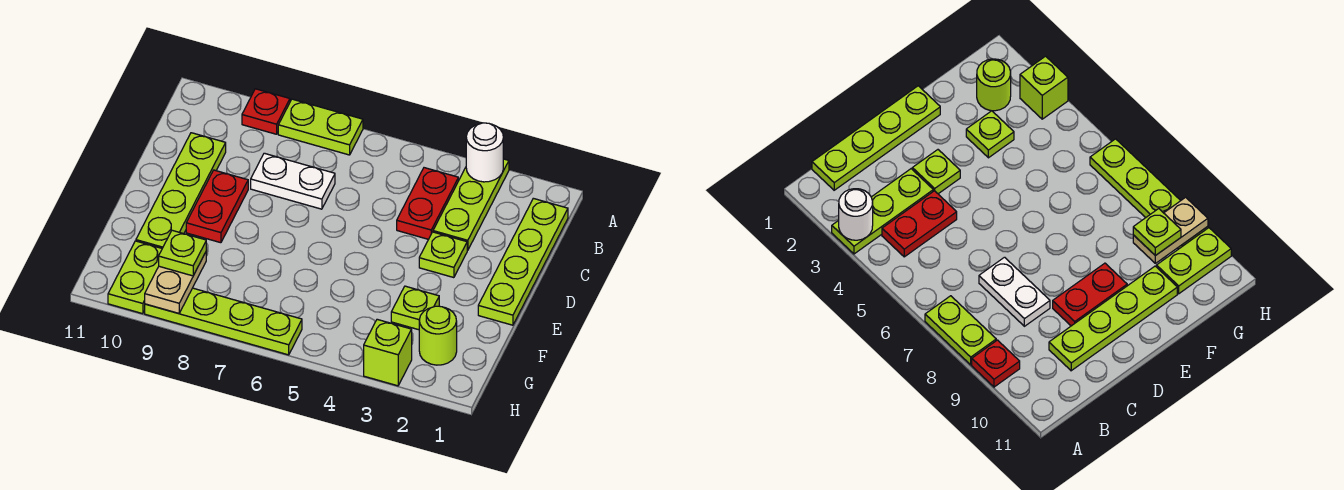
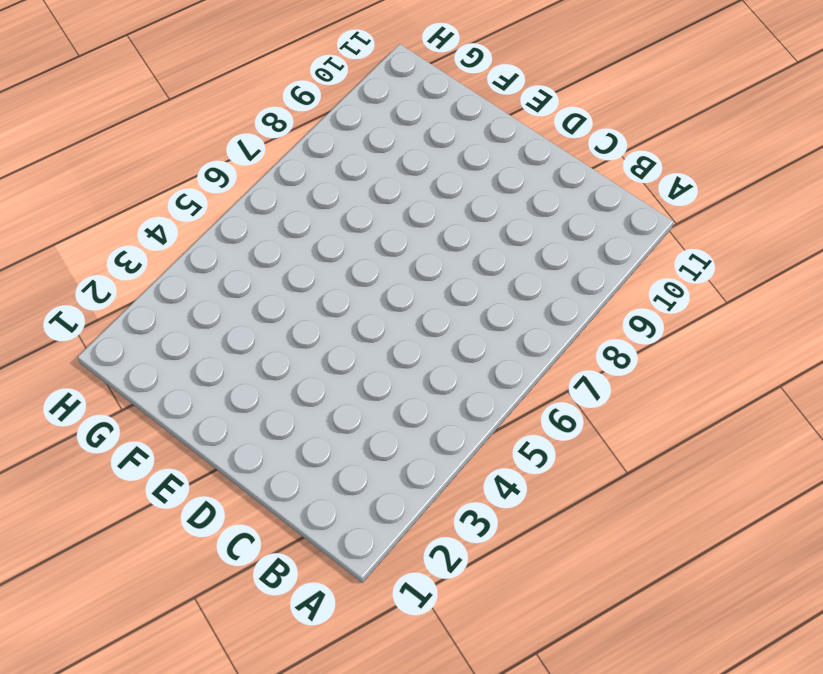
none -> lime 1x3 plate [433,159,509,250]
none -> lime 1x2 plate [278,99,363,155]
none -> red 1x1 plate [242,89,290,134]

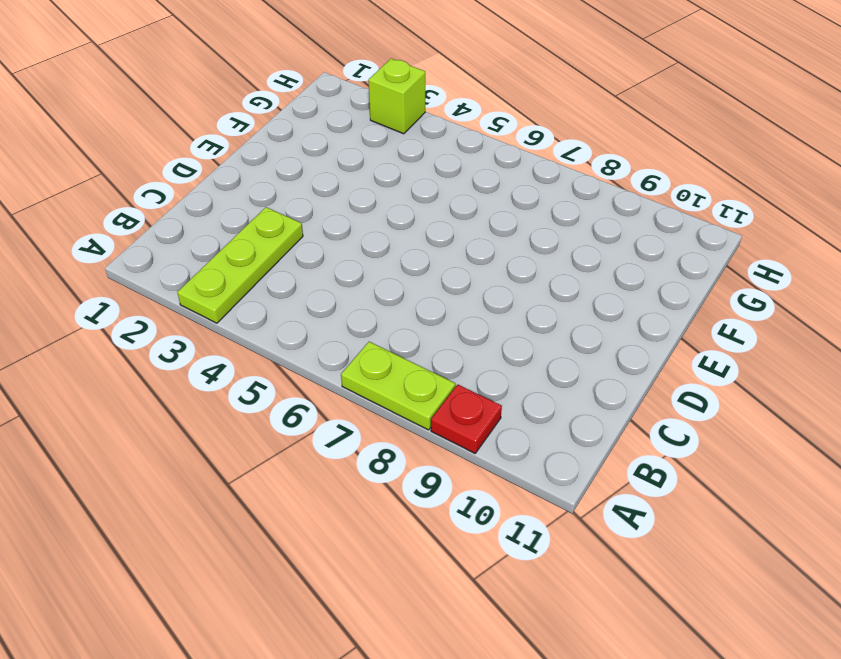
none -> lime 1x4 plate [478,198,568,325]
none -> red 1x2 plate [397,168,458,239]
none -> white 1x2 plate [251,153,335,209]

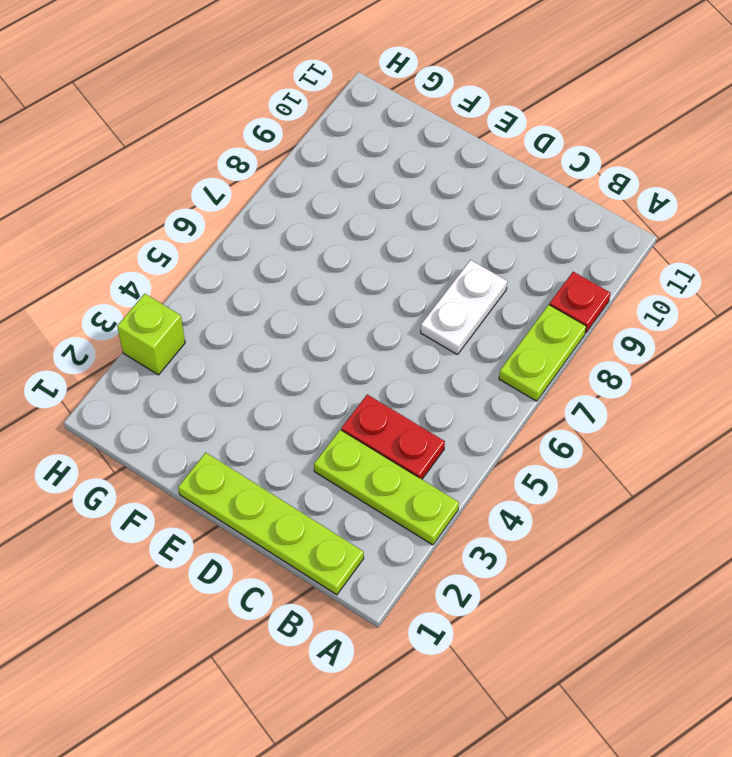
none -> lime 1x4 plate [136,133,226,248]
none -> lime 1x1 plate [419,232,467,278]
none -> red 1x2 plate [186,170,248,243]

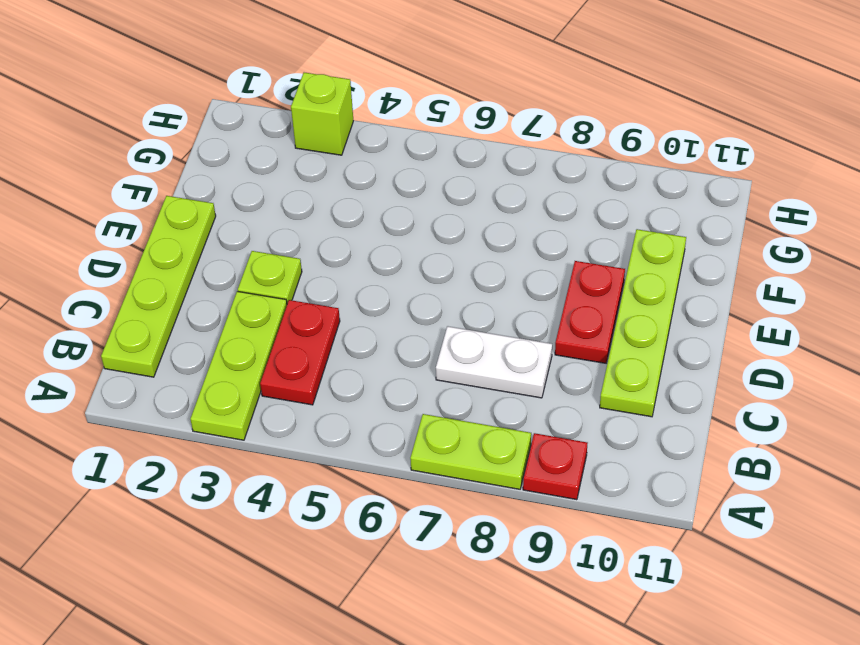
none -> lime 1x1 plate [391,286,439,330]
none -> lime 1x1 round brick [419,306,457,365]
none -> lime 1x2 plate [108,241,162,314]

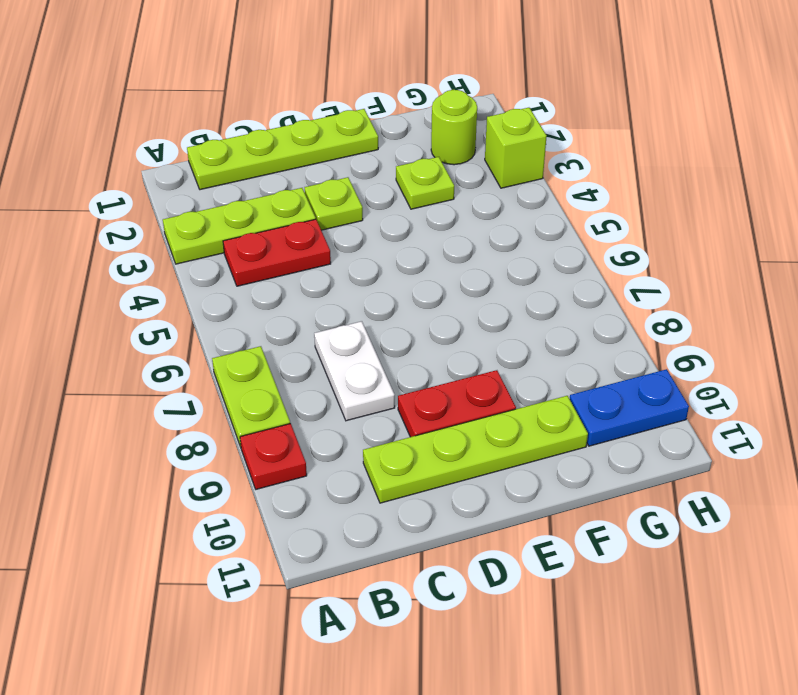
blue 1x2 plate [570,369,689,446] -> lime 1x2 plate [108,241,162,314]
none -> lime 1x4 plate [145,288,302,355]
none -> white 1x1 round brick [466,123,503,182]
none -> tan 1x2 plate [145,252,206,313]

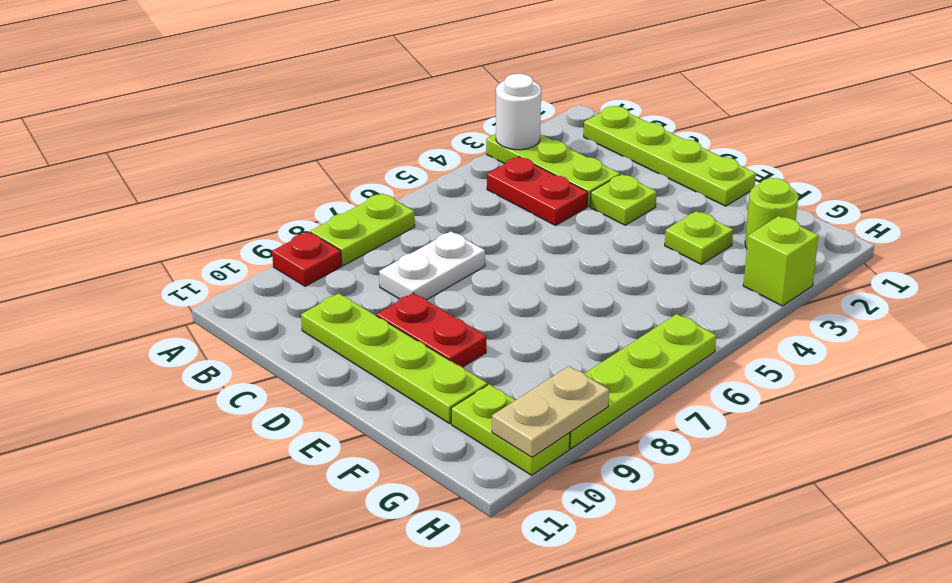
tan 1x2 plate [492,366,609,457] -> tan 1x2 plate turned to [145,252,206,313]
none -> lime 1x1 plate [159,230,206,276]

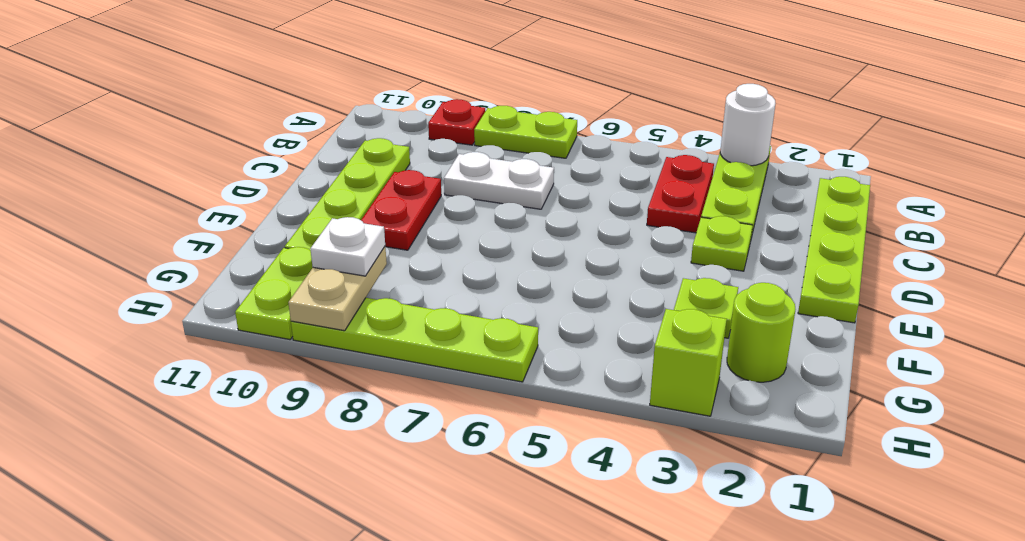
white 1x1 plate [310,217,385,276] -> lime 1x1 plate [159,230,206,276]

